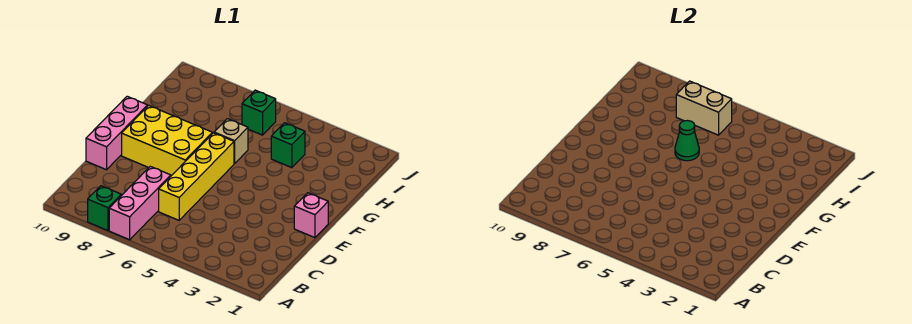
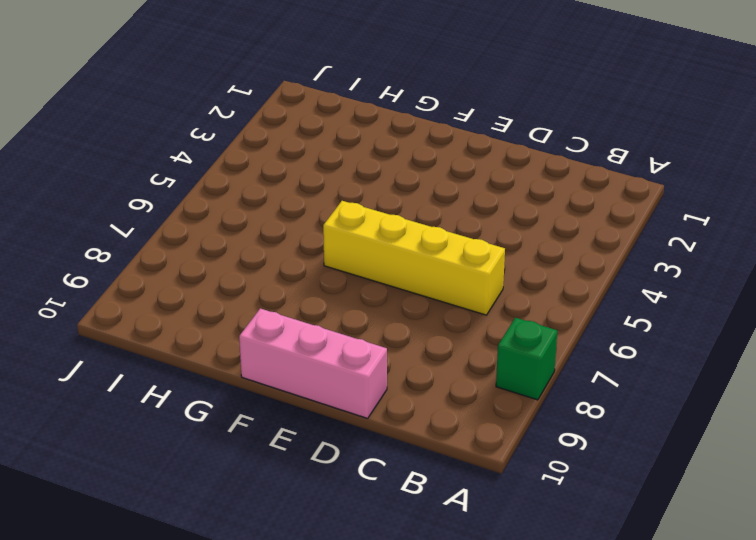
none -> pink 1x3 brick [109,166,171,240]
none -> pink 1x1 brick [294,193,328,238]

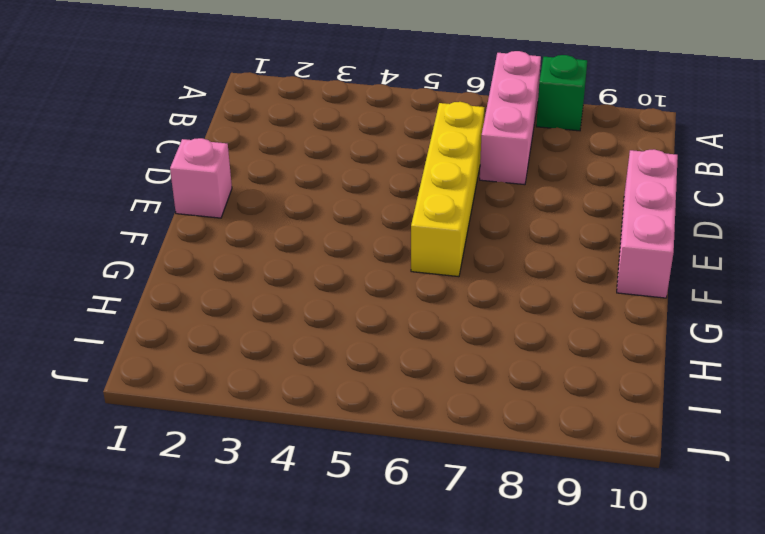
none -> yellow 2x3 brick [122,105,212,176]
none -> tan 1x1 brick [214,119,248,164]

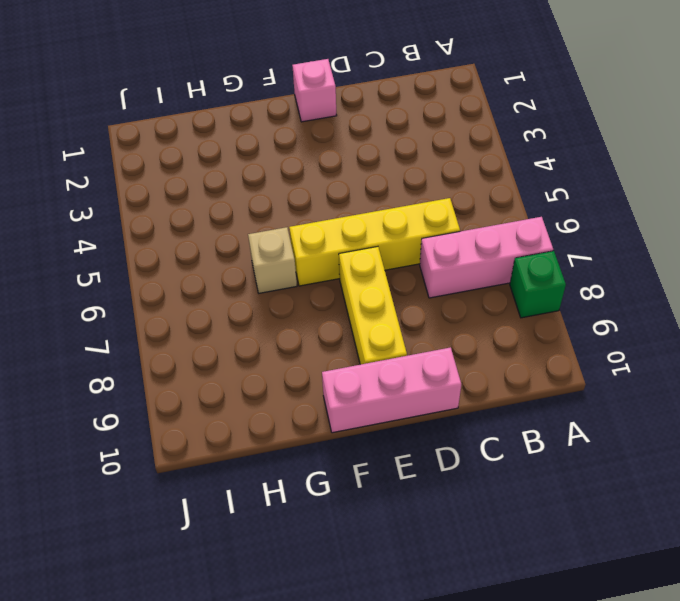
yellow 1x3 brick [339,247,407,365] -> yellow 2x3 brick [122,105,212,176]
none -> green 1x1 brick [271,123,305,168]
none -> green 1x1 brick [242,90,276,135]

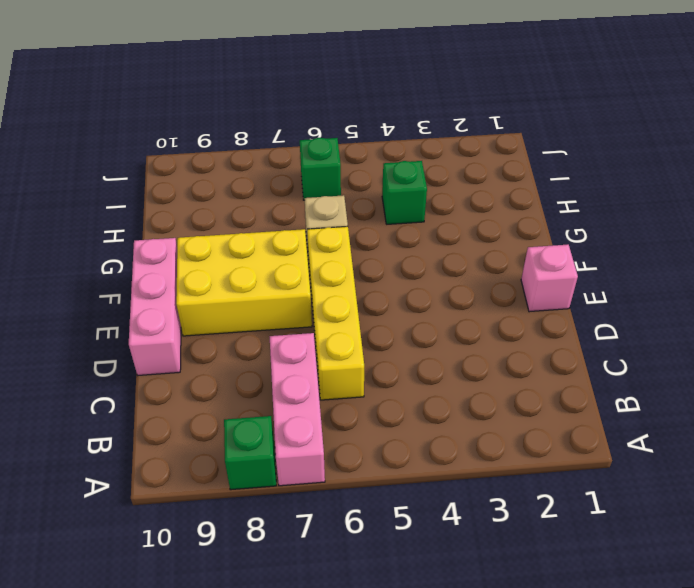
none -> green 1x1 cone [675,121,699,161]
none -> tan 1x2 brick [676,81,732,135]

